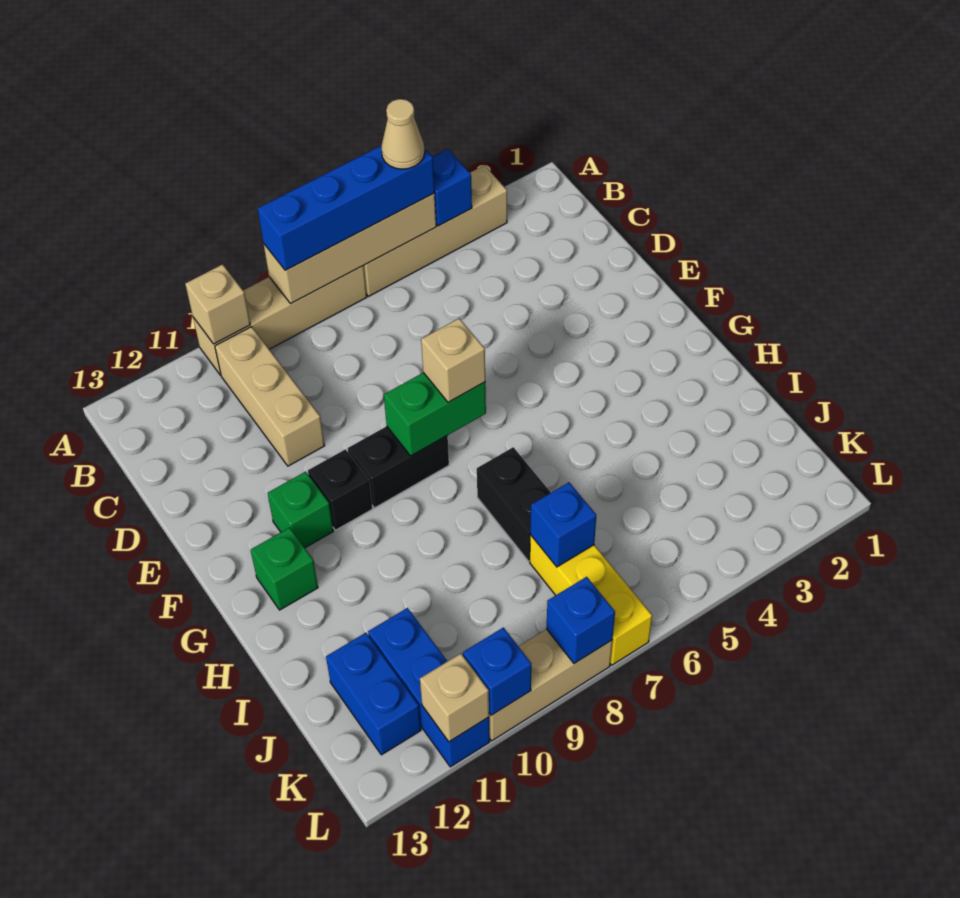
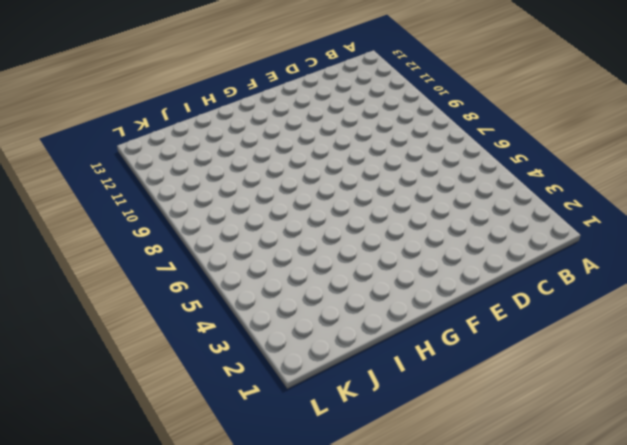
none -> tan 1x4 brick [363,165,507,296]
none -> tan 1x4 brick [193,266,367,375]
none -> tan 1x3 brick [215,327,324,466]

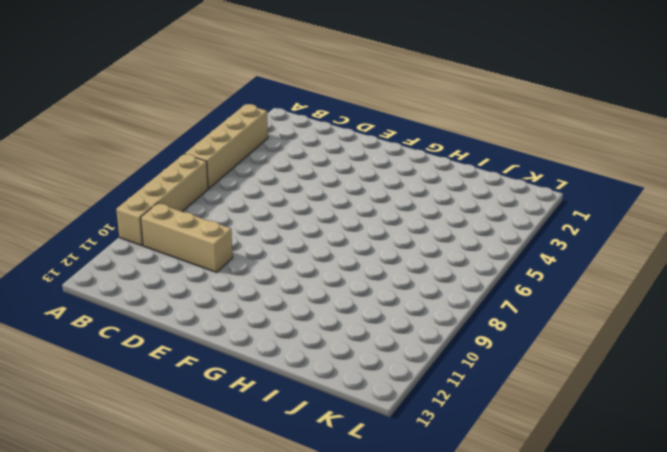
none -> black 1x2 brick [348,426,449,508]
none -> black 1x1 brick [308,449,372,530]
none -> green 1x1 brick [268,472,333,548]

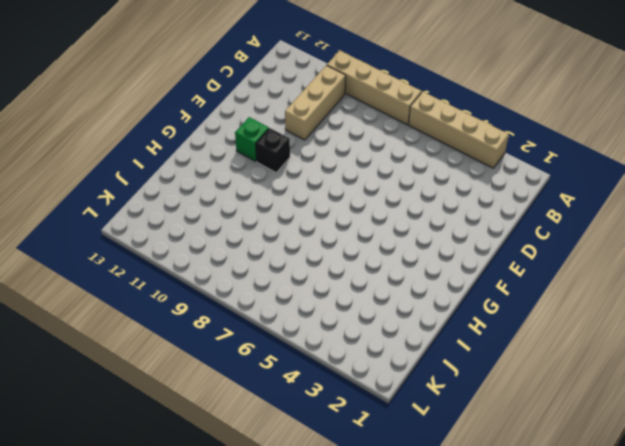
none -> black 1x2 brick [348,426,449,508]
none -> green 1x1 brick [251,528,318,610]
none -> black 1x2 brick [477,447,551,561]

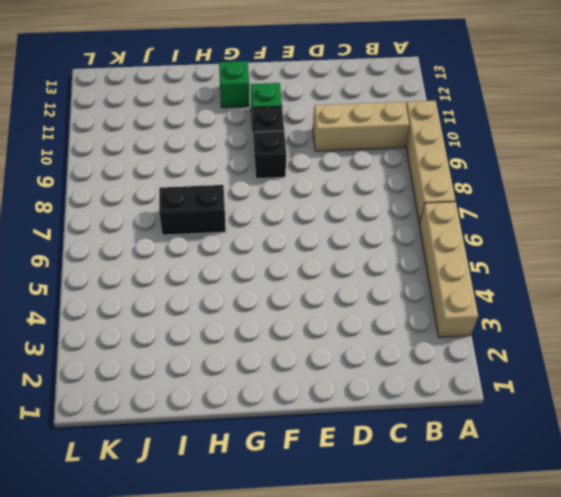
black 1x1 brick [254,131,286,179] -> black 1x2 brick [348,426,449,508]
none -> yellow 1x3 brick [530,535,652,665]
none -> blue 1x3 brick [368,608,490,767]
none -> blue 1x2 brick [326,633,421,755]

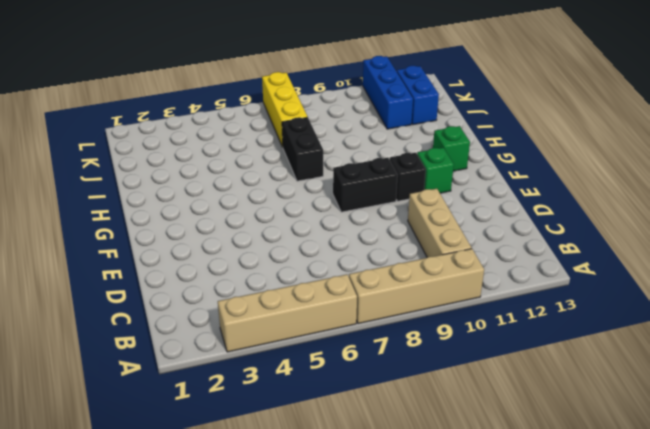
none -> tan 1x3 brick [489,629,612,741]
none -> blue 1x1 brick [433,149,472,226]
none -> tan 1x4 brick [264,193,436,304]

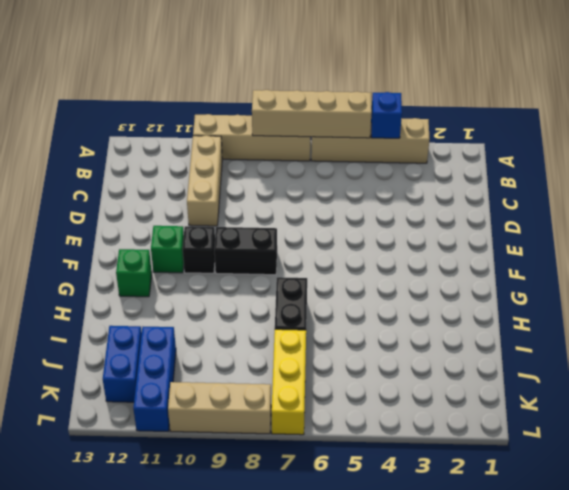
none -> tan 1x1 brick [185,264,250,344]
none -> green 1x2 brick [384,373,486,456]
none -> blue 1x1 brick [530,482,596,567]

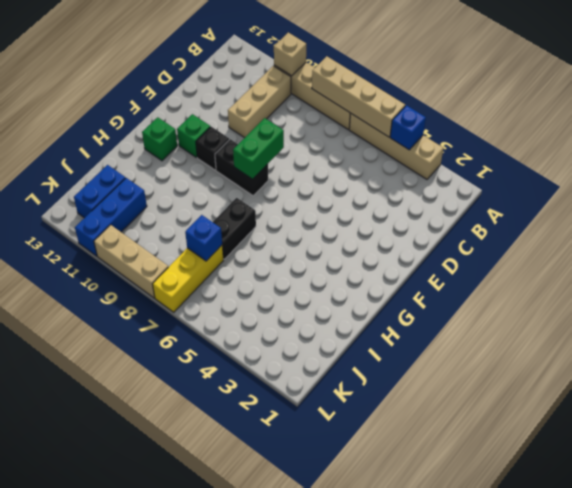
green 1x2 brick [233,118,284,179] -> green 1x2 brick turned to [384,373,486,456]
none -> blue 1x1 brick [546,577,615,664]
none -> blue 1x1 brick [463,627,531,715]
none -> tan 1x1 brick [420,653,489,742]

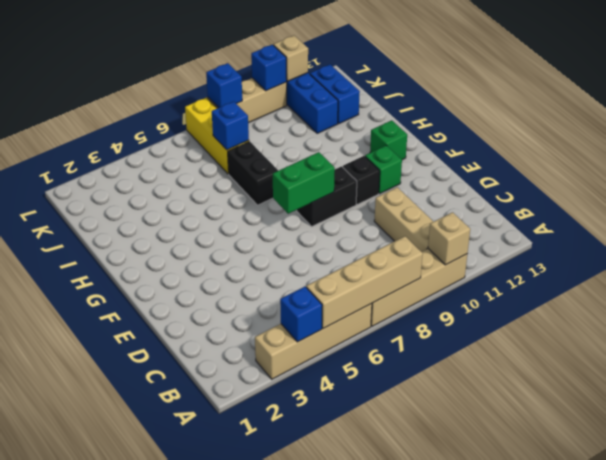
none -> blue 1x4 brick [258,145,435,270]
none -> tan 1x1 brick [421,318,485,402]
none -> tan 1x1 cone [381,99,425,169]

